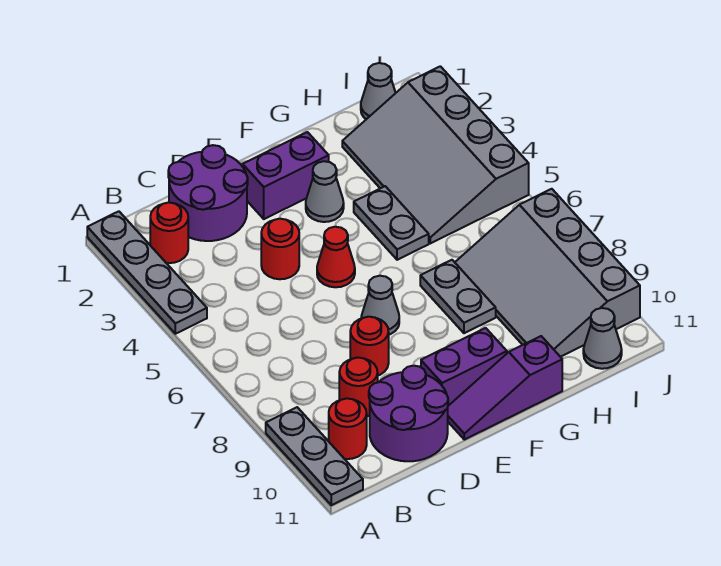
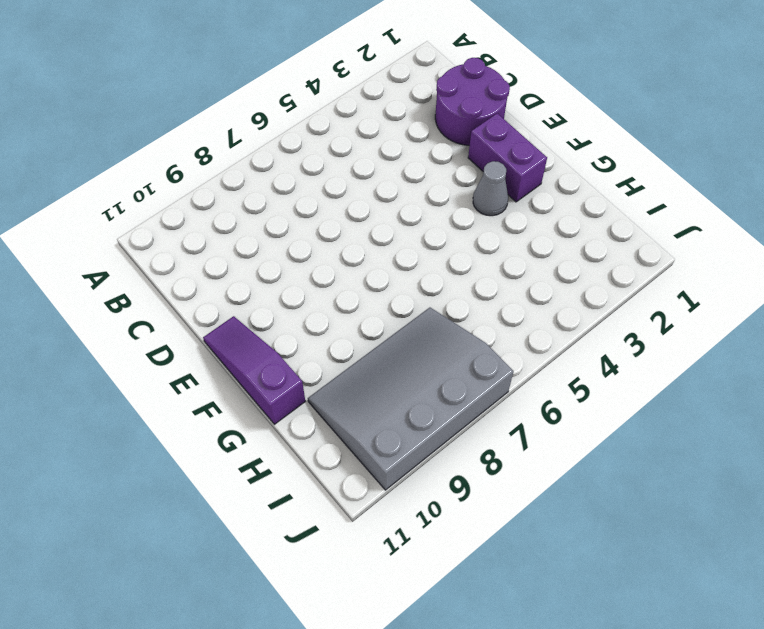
none -> grey 1x4 plate [87,211,207,334]
none -> grey 1x3 plate [266,407,363,505]
none -> red 1x1 round brick [150,202,188,263]

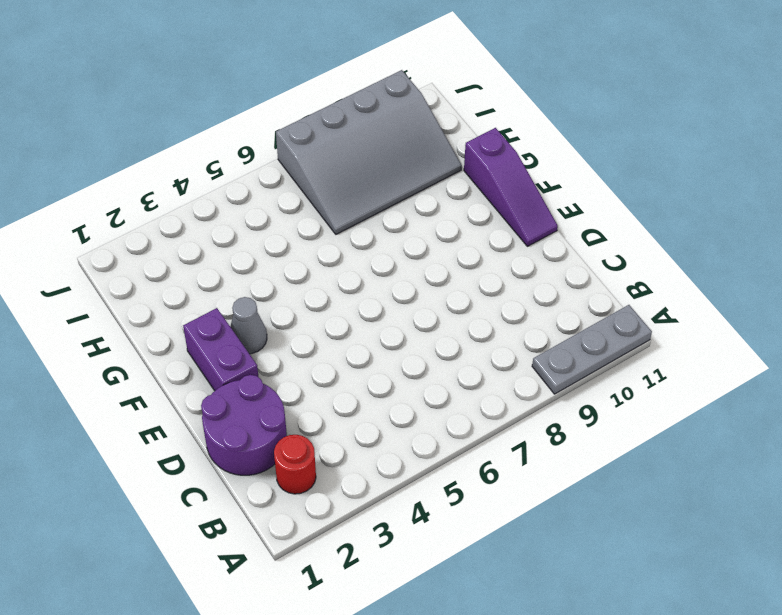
none -> grey 1x4 plate [87,211,207,334]
none -> red 1x1 round brick [329,398,367,459]
none -> red 1x1 round brick [339,358,378,416]

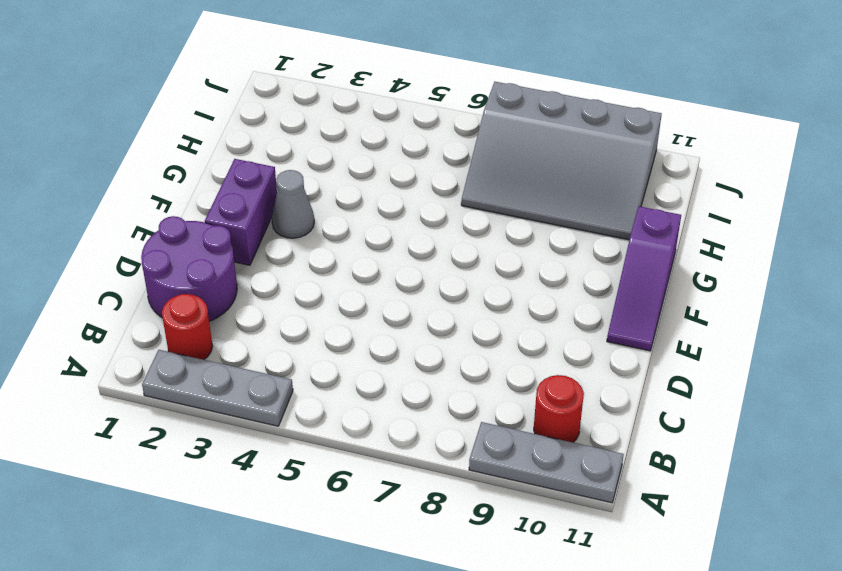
grey 1x3 plate [142,350,293,426] -> grey 1x4 plate [87,211,207,334]
none -> red 1x1 round brick [339,358,378,416]
none -> purple 2x2 round brick [369,366,448,461]
none -> red 1x1 round brick [261,219,299,279]

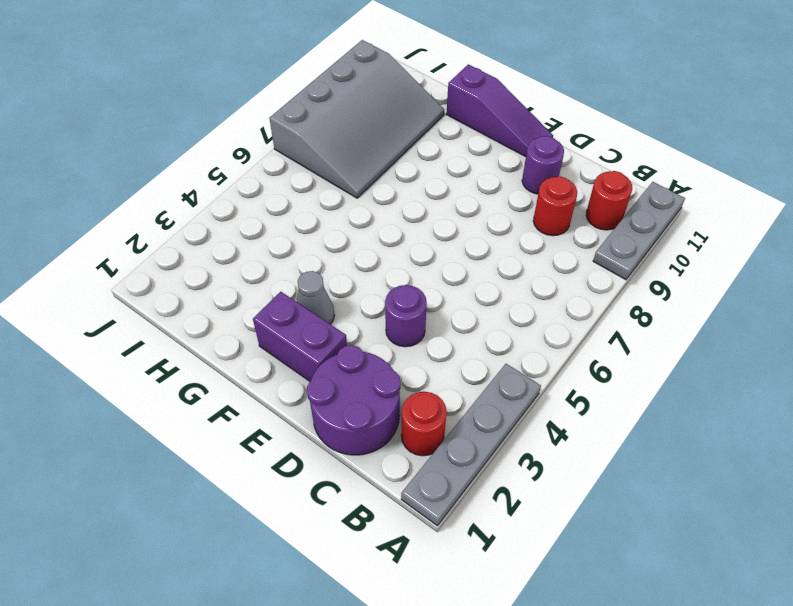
purple 1x1 round brick [385,285,427,347] -> red 1x1 round brick [261,219,299,279]
purple 1x1 round brick [522,136,564,194] -> purple 2x2 round brick [369,366,448,461]
none -> red 1x1 round brick [350,317,389,375]
none -> red 1x1 cone [317,227,355,287]
none -> grey 1x1 cone [361,276,399,335]

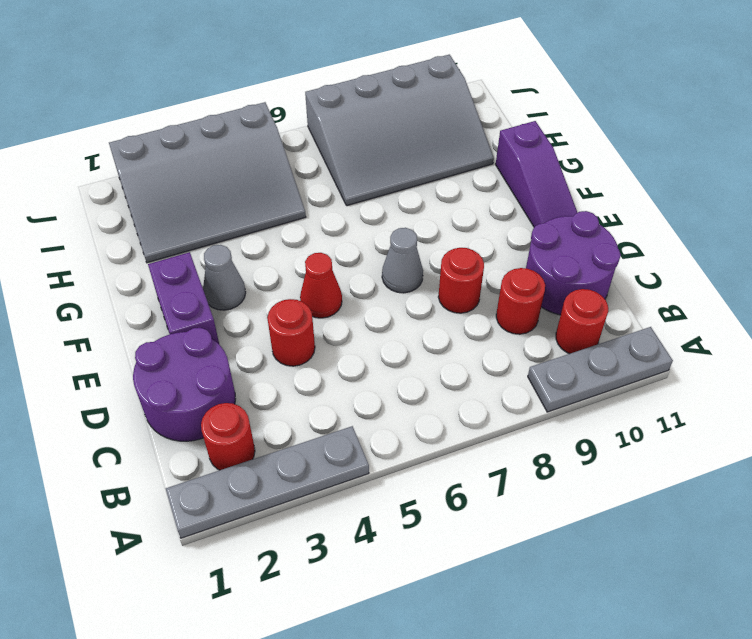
none -> purple 1x2 brick [421,328,507,406]
none -> grey 1x2 plate [354,186,429,260]
none -> grey 1x2 plate [420,260,496,333]

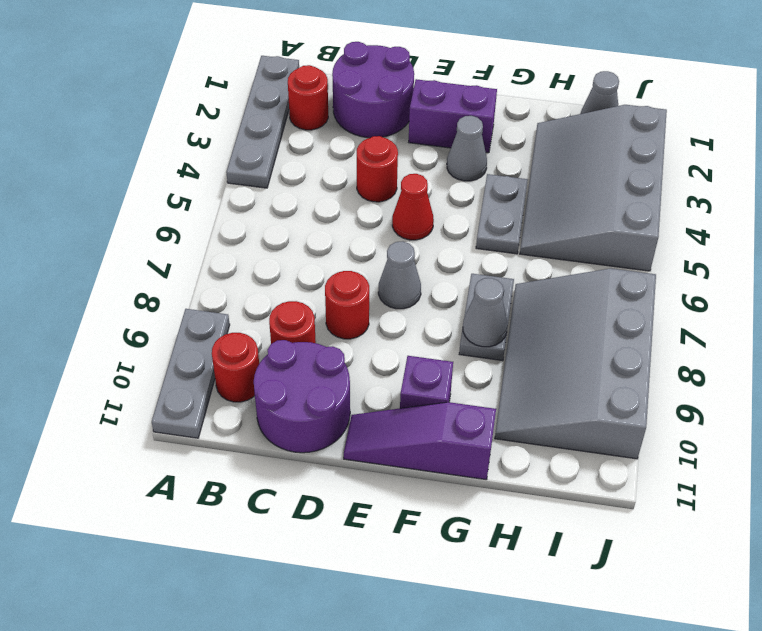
purple 1x1 brick [400,356,453,408] -> purple 1x2 brick [421,328,507,406]
grey 1x1 cone [463,278,508,347] -> grey 1x1 cone moved to [583,308,622,369]

